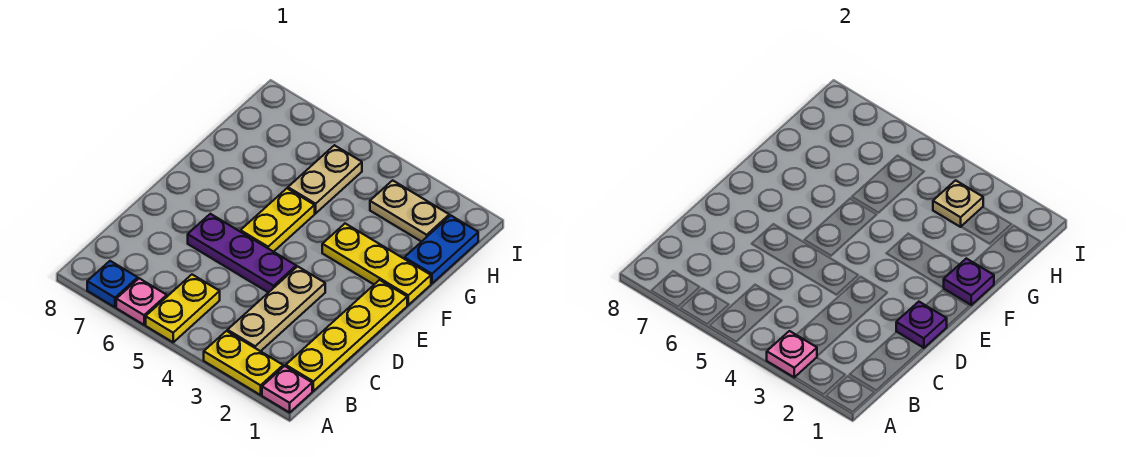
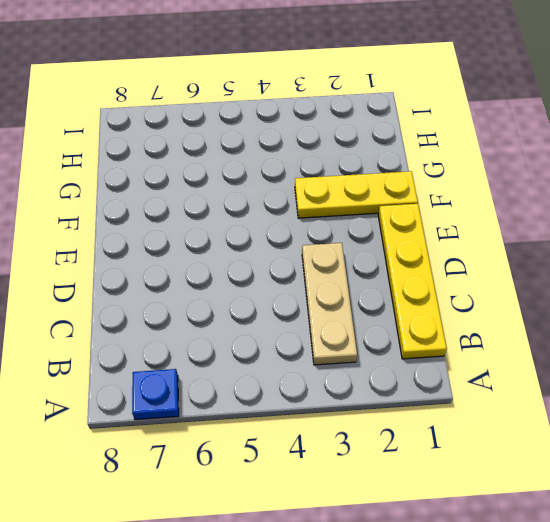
none -> pink 1x1 plate [262,366,312,413]
none -> yellow 1x2 plate [204,331,283,395]
none -> yellow 1x2 plate [146,275,220,342]

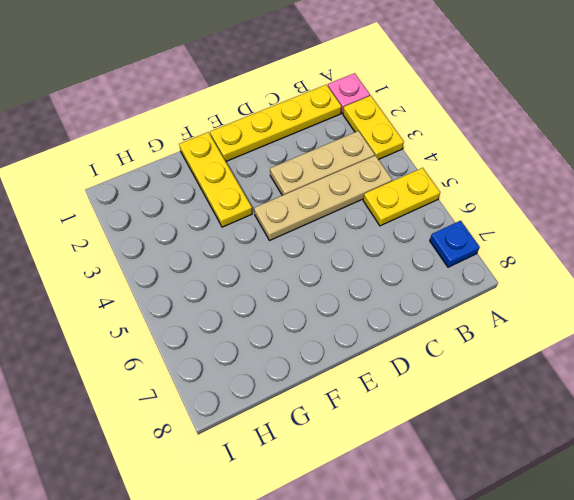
tan 1x4 plate [254,155,392,241] -> purple 1x3 plate [188,214,296,293]
none -> pink 1x1 plate [116,278,167,325]
none -> yellow 1x2 plate [241,188,315,252]
none -> blue 1x2 plate [404,216,478,283]

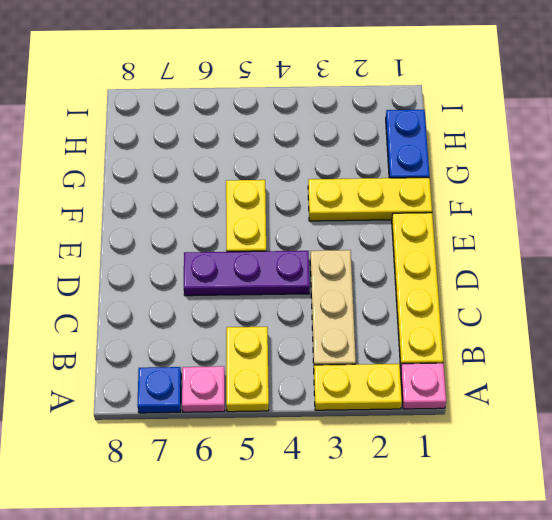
none -> tan 1x2 plate [288,145,362,213]
none -> tan 1x2 plate [370,180,449,242]
none -> pink 1x1 plate [767,331,817,377]

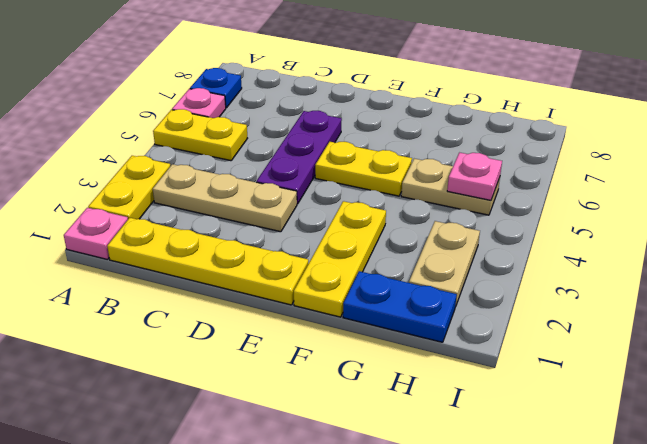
pink 1x1 plate [447,153,502,200] -> pink 1x1 plate moved to [767,331,817,377]
none -> purple 1x1 plate [896,302,947,348]
none -> purple 1x1 plate [944,258,994,305]
none -> tan 1x1 plate [933,180,983,227]

